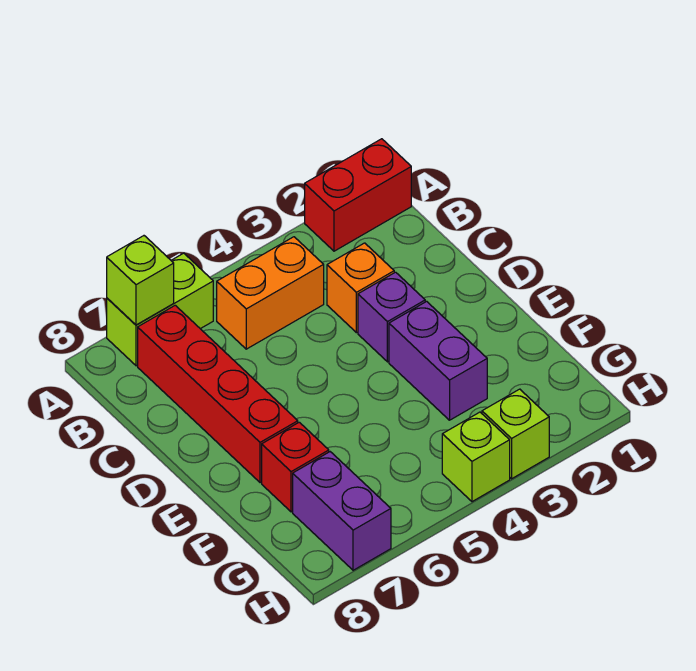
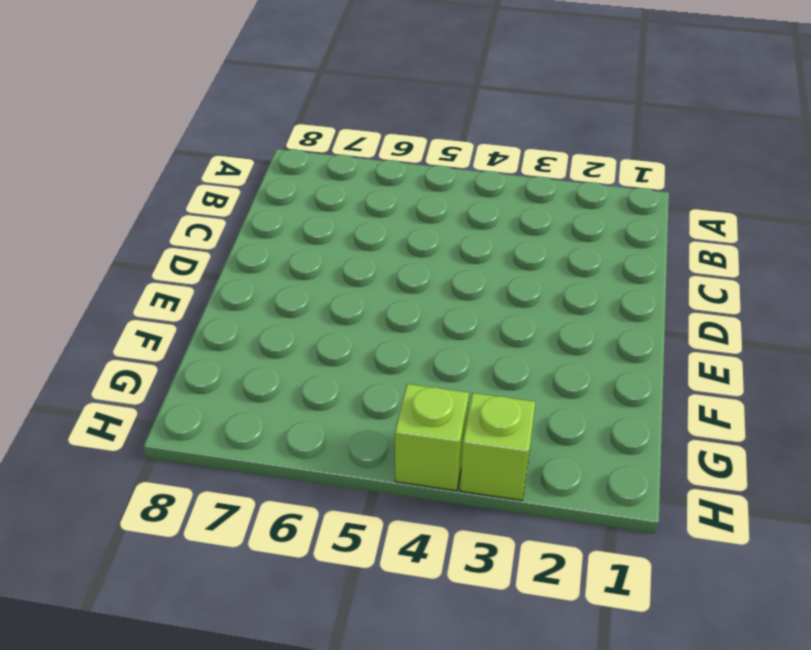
none -> red 1x2 brick [305,139,411,251]
none -> lime 1x2 brick [107,253,213,366]
none -> orange 1x2 brick [217,237,324,349]

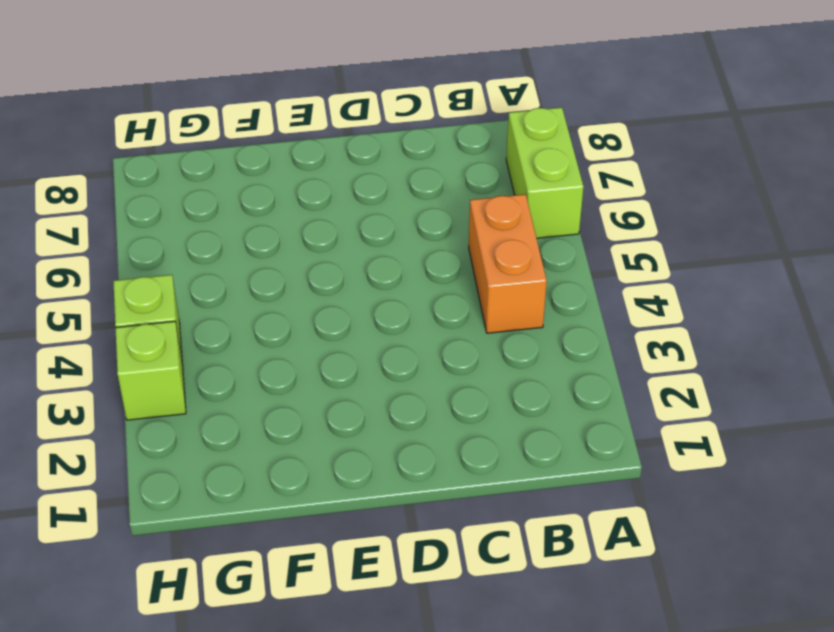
none -> red 1x2 brick [305,139,411,251]
none -> red 1x4 brick [138,305,298,483]
none -> orange 1x1 brick [327,243,394,333]

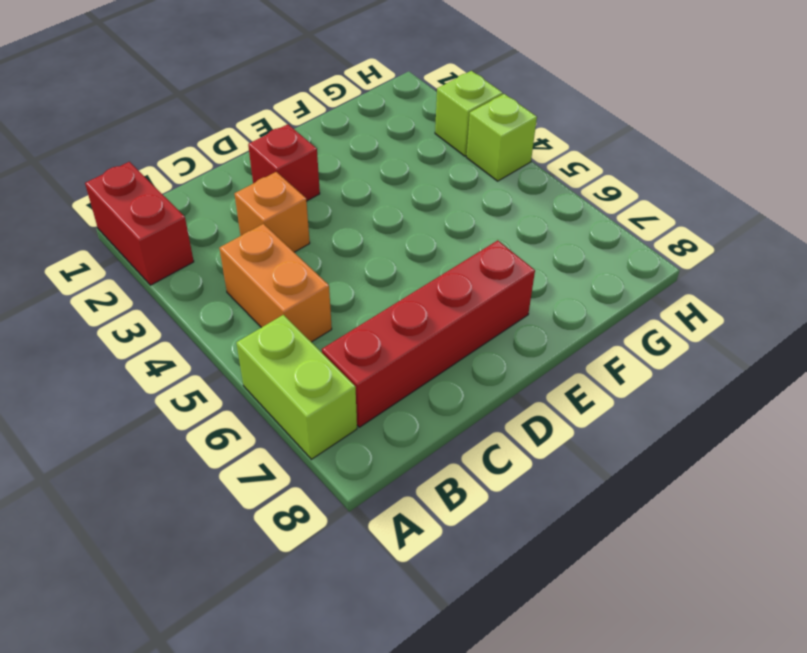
red 1x1 brick [248,124,320,201] -> red 1x1 brick moved to [262,422,329,512]
none -> purple 1x1 brick [358,272,425,362]
none -> purple 1x2 brick [389,301,487,420]
none -> purple 1x2 brick [293,452,391,570]

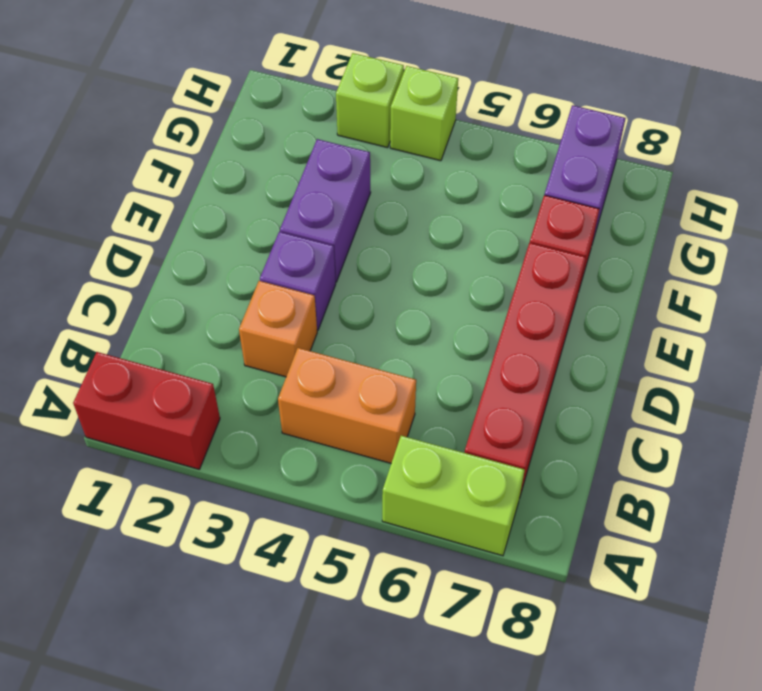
none -> lime 1x1 brick [107,236,174,325]

